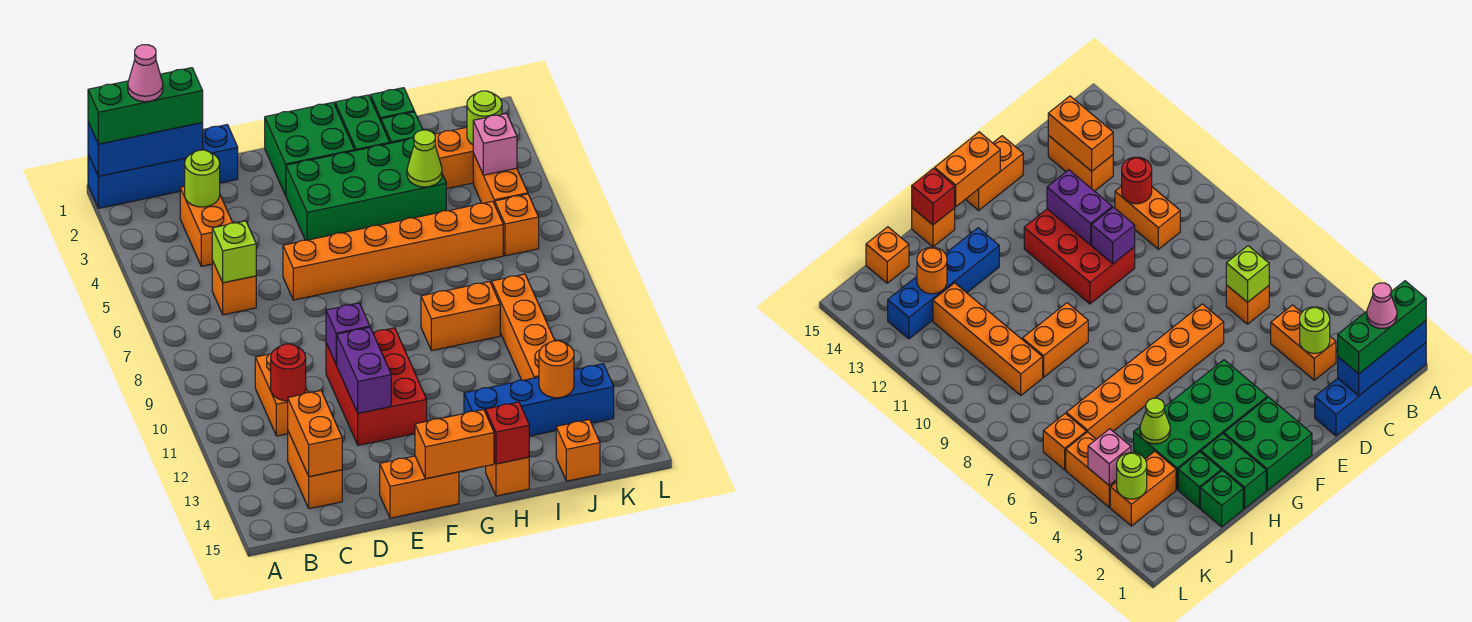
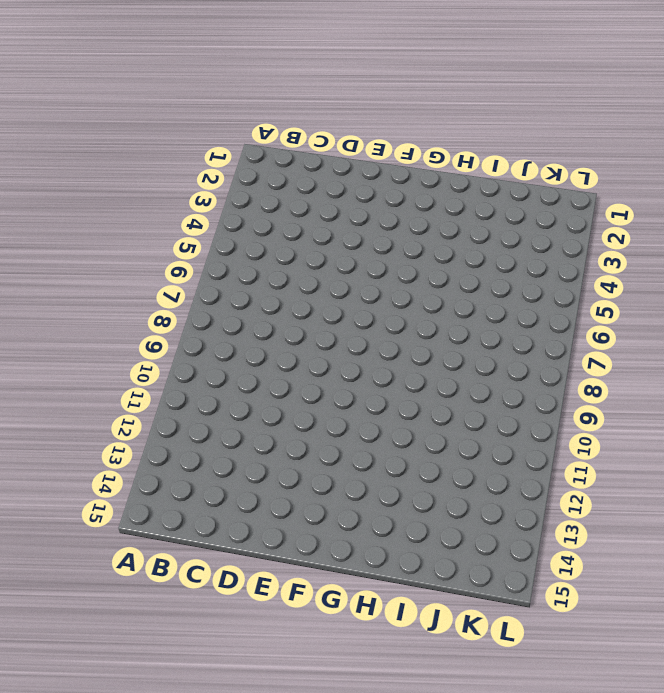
none -> blue 1x4 brick [88,125,238,208]
none -> orange 1x2 brick [180,186,233,266]
none -> orange 1x1 brick [212,260,256,315]
none -> orange 1x2 brick [255,354,308,436]

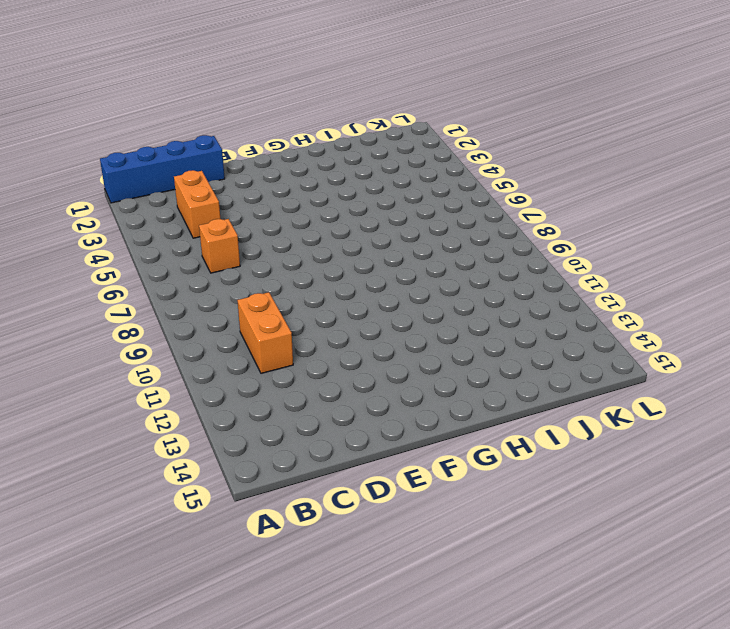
none -> orange 1x2 brick [288,432,342,509]
none -> orange 1x6 brick [283,201,503,300]
none -> red 2x3 brick [326,328,427,445]
none -> orange 1x2 brick [380,456,459,518]

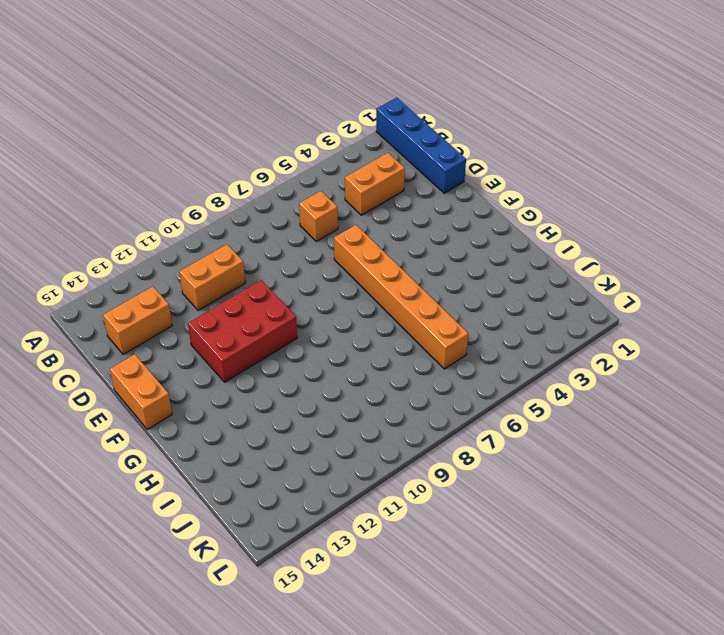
none -> green 2x2 brick [265,102,354,195]
none -> green 2x4 brick [286,138,446,240]
none -> green 1x2 brick [335,95,390,151]
none -> orange 1x2 brick [421,282,500,351]

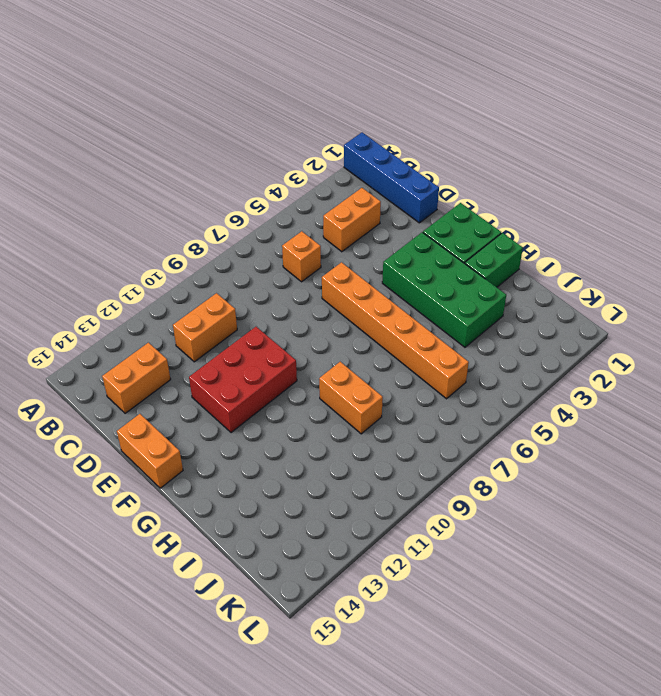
none -> blue 1x4 brick [464,364,614,436]
none -> orange 1x1 brick [486,457,529,496]
none -> green 1x1 brick [370,88,414,121]
none -> green 1x1 brick [381,112,423,143]

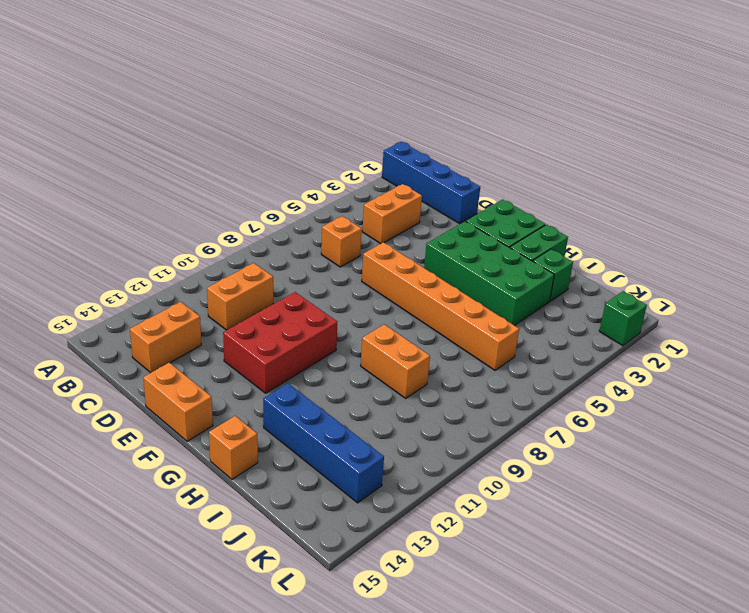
green 1x1 brick [599,291,647,346] -> green 1x1 brick moved to [370,88,414,121]
none -> orange 1x2 brick [435,127,473,189]
none -> orange 1x4 brick [492,274,555,380]
none -> orange 1x1 brick [556,420,600,481]
none -> orange 1x2 brick [473,153,528,204]

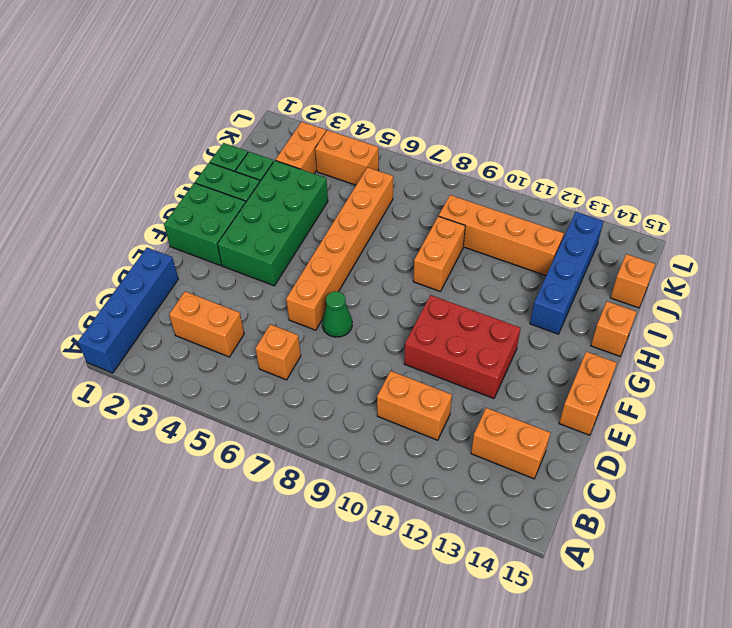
green 1x1 cone [322,291,352,337] -> none
none -> orange 1x1 brick [495,194,539,256]
none -> blue 1x3 brick [88,122,203,176]
none -> lime 1x1 round brick [185,150,220,207]
none -> lime 1x1 brick [212,221,256,283]

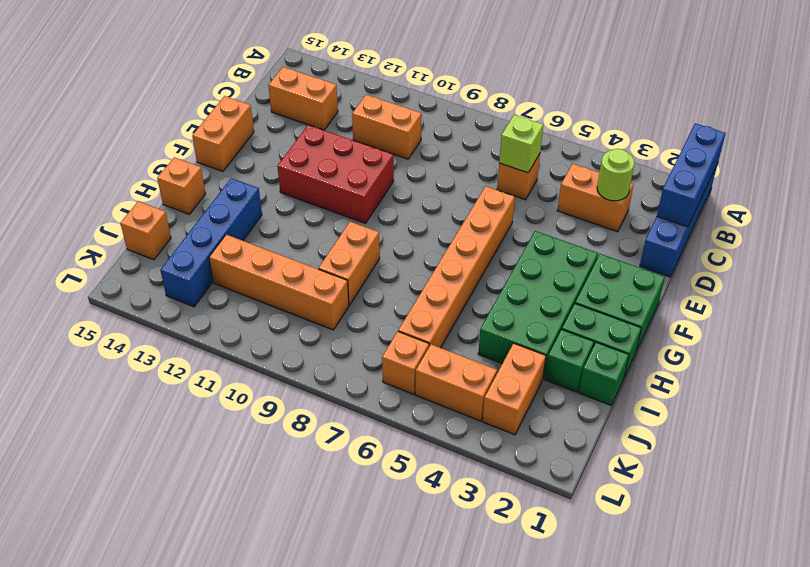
none -> red 1x1 round brick [271,344,306,401]
none -> orange 1x2 brick [288,391,342,477]
none -> purple 1x1 brick [326,303,370,365]
none -> purple 1x2 brick [337,327,391,413]

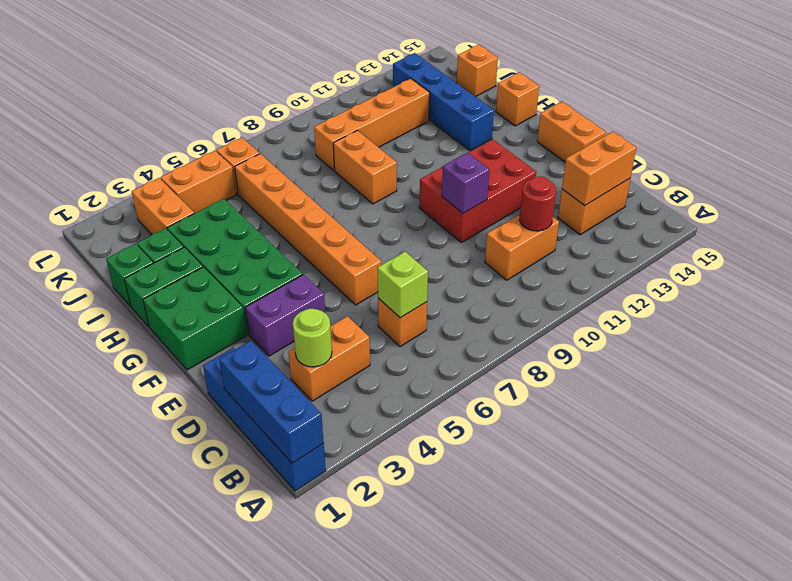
purple 1x2 brick [245,275,325,356] -> purple 1x2 brick moved to [337,327,391,413]
none -> orange 1x2 brick [415,410,494,479]
none -> red 1x1 brick [486,402,529,464]
none -> lime 1x1 cone [407,130,442,187]
none -> orange 1x1 round brick [539,341,574,398]

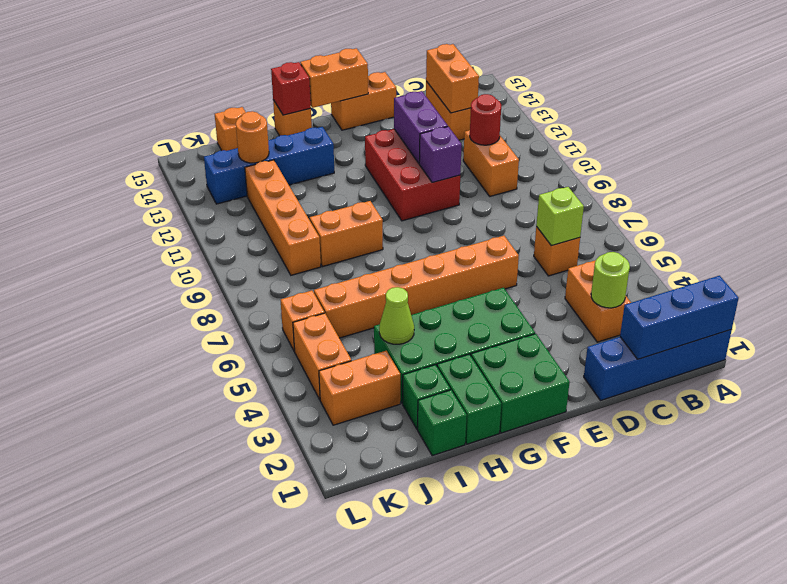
none -> lime 1x1 round brick [467,91,502,145]
none -> pink 1x1 brick [473,113,517,175]
none -> green 1x3 brick [88,68,203,144]
none -> pink 1x1 cone [128,45,163,102]

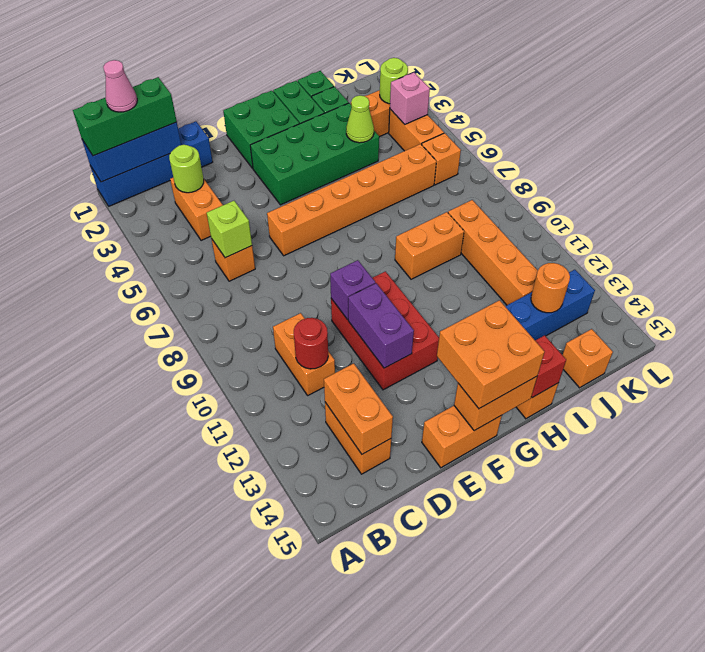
orange 2x2 brick [437,300,545,409] -> none

